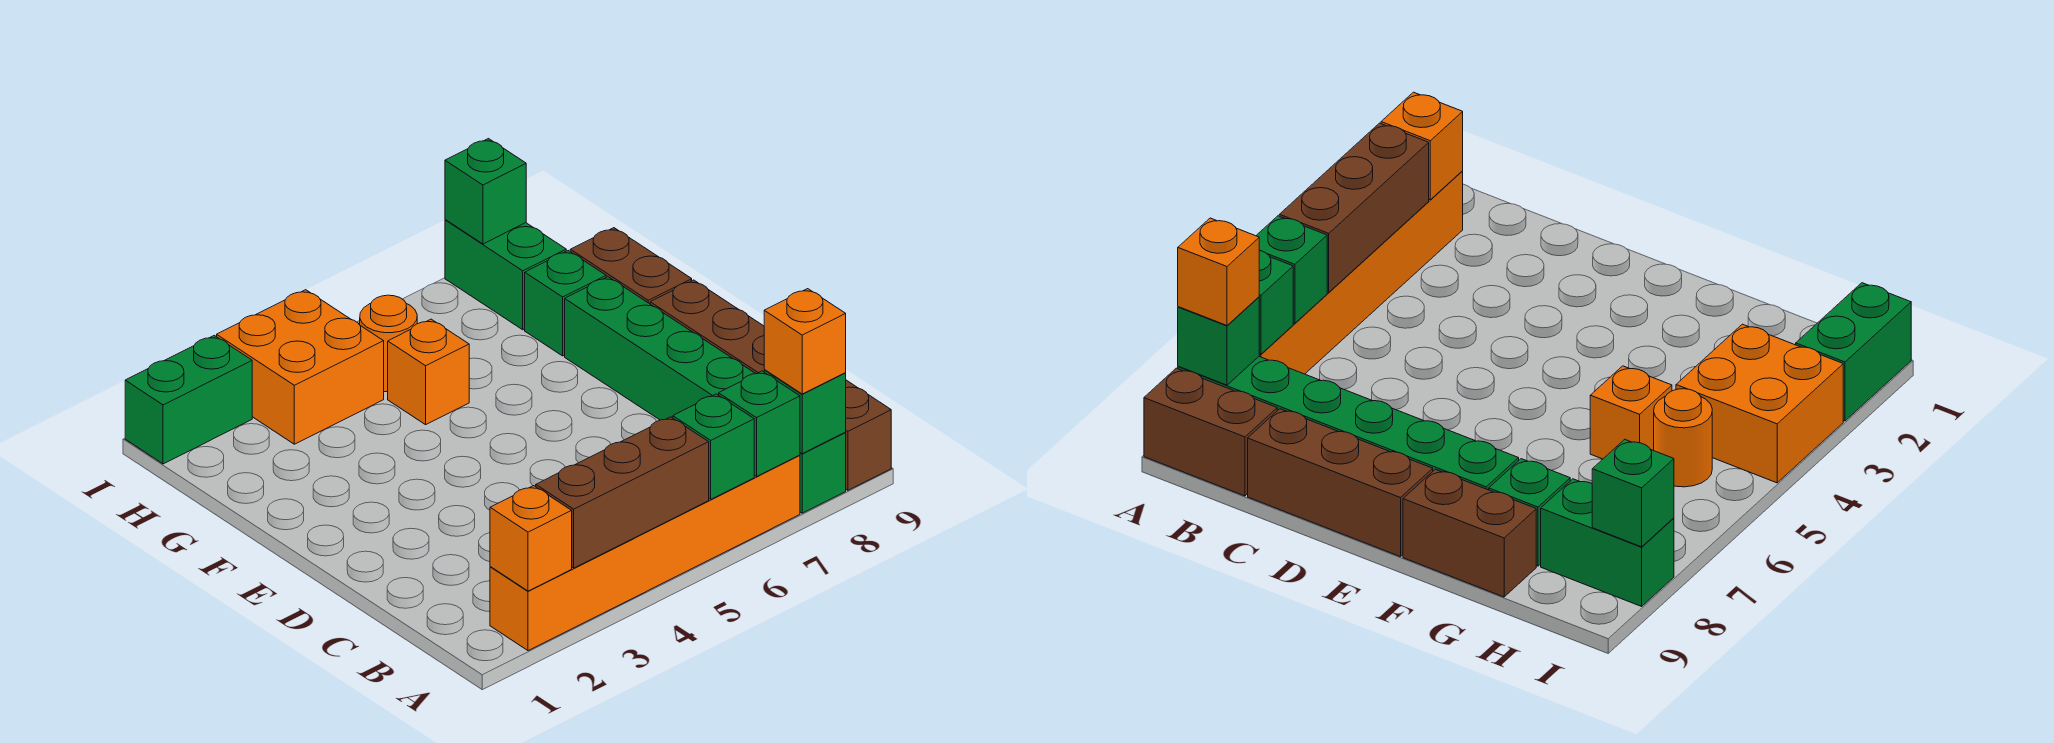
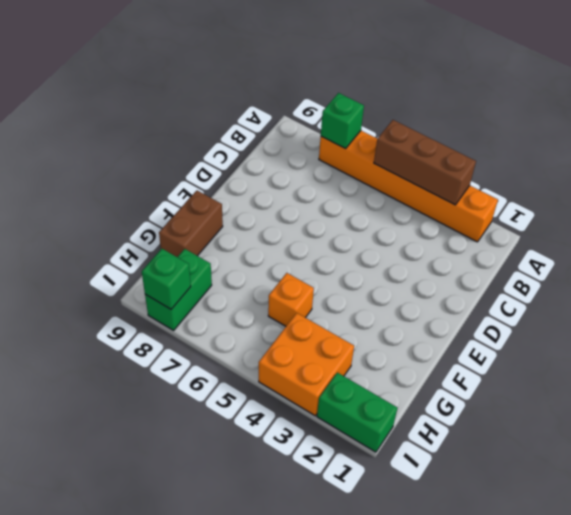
none -> green 1x6 brick [565,277,846,513]
none -> brown 1x2 brick [845,380,891,490]
none -> brown 1x3 brick [650,280,765,374]

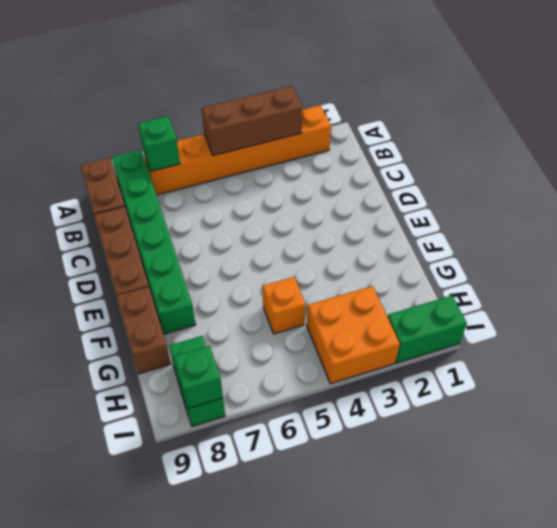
none -> green 1x1 brick [525,251,606,356]
none -> orange 1x1 round brick [360,295,417,392]
none -> orange 1x1 brick [490,486,572,591]

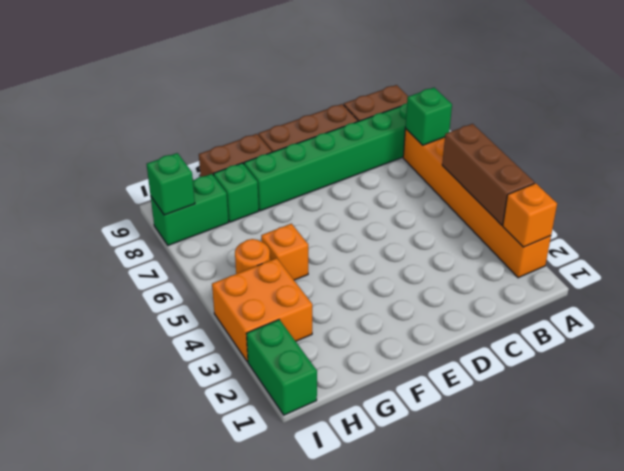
none -> green 1x1 brick [673,394,754,499]
none -> green 1x1 brick [764,370,846,454]
none -> orange 1x1 brick [764,289,846,394]

